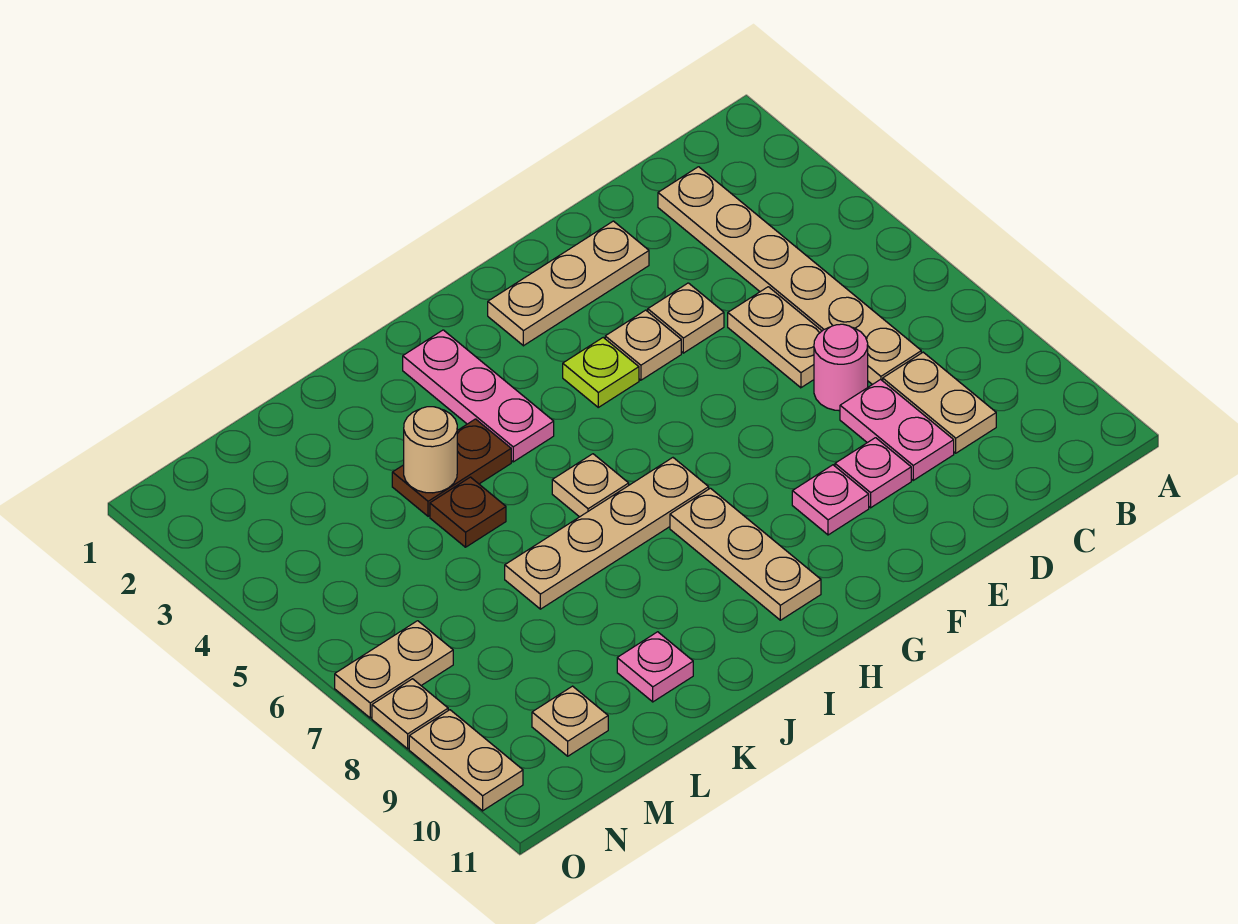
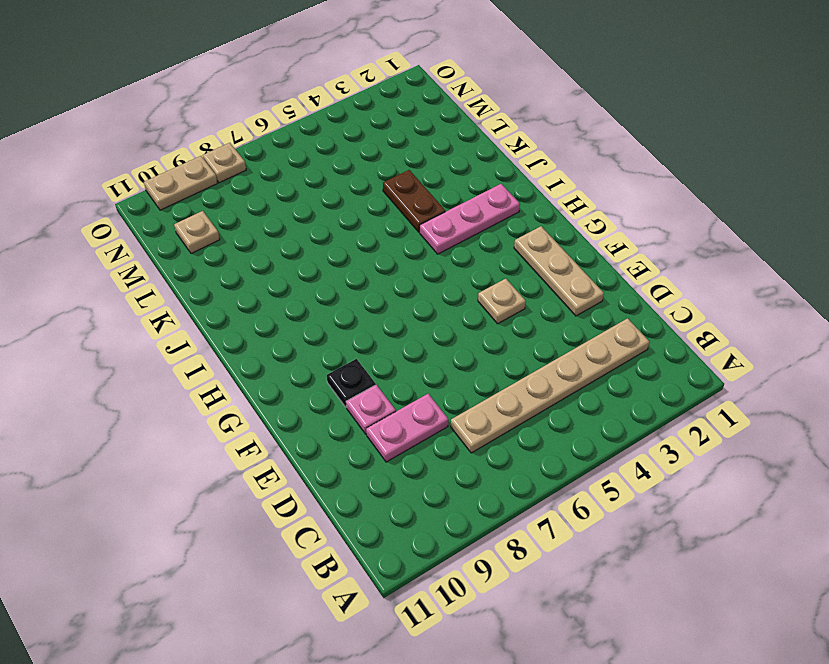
black 1x1 plate [327,359,375,407] -> pink 1x1 plate [792,465,869,535]
none -> tan 1x2 plate [883,352,996,453]
none -> tan 1x2 plate [728,287,822,388]
none -> pink 1x1 round brick [814,324,868,411]

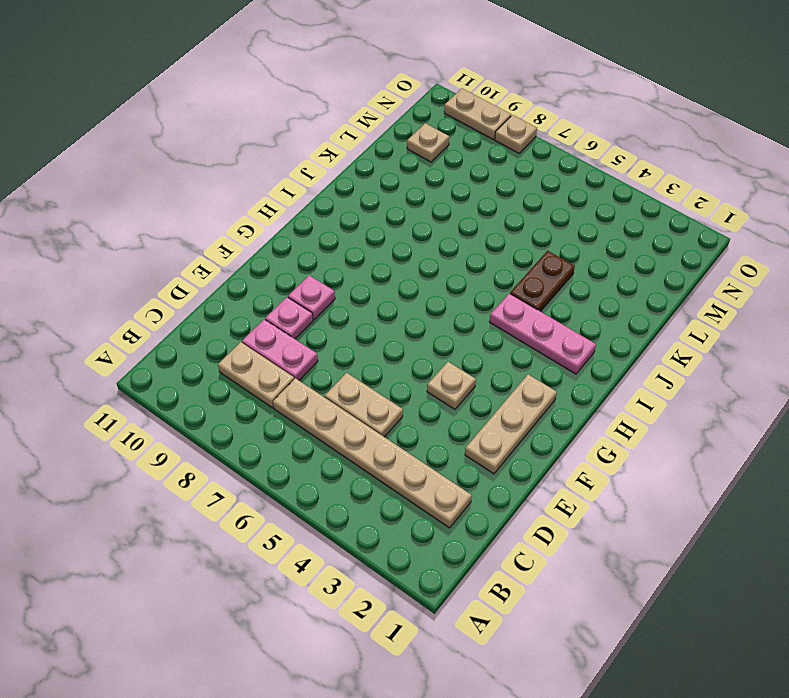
none -> pink 1x1 round brick [814,324,868,411]
none -> tan 1x1 plate [648,283,724,353]
none -> lime 1x1 plate [563,338,639,407]

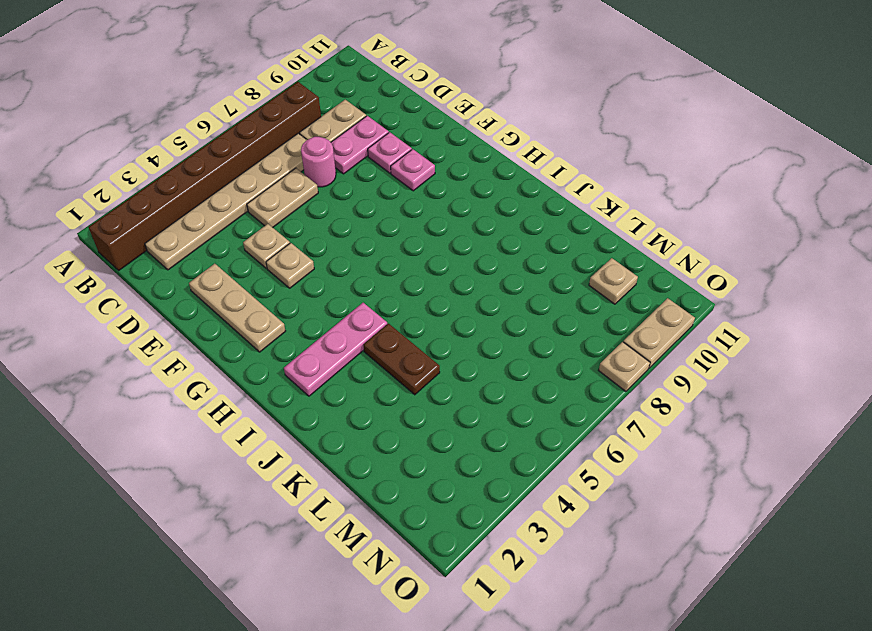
brown 1x8 brick [89,82,321,270] -> none
none -> lime 1x1 plate [563,338,639,407]
none -> tan 1x4 plate [505,458,709,609]
none -> tan 1x3 plate [670,488,821,620]

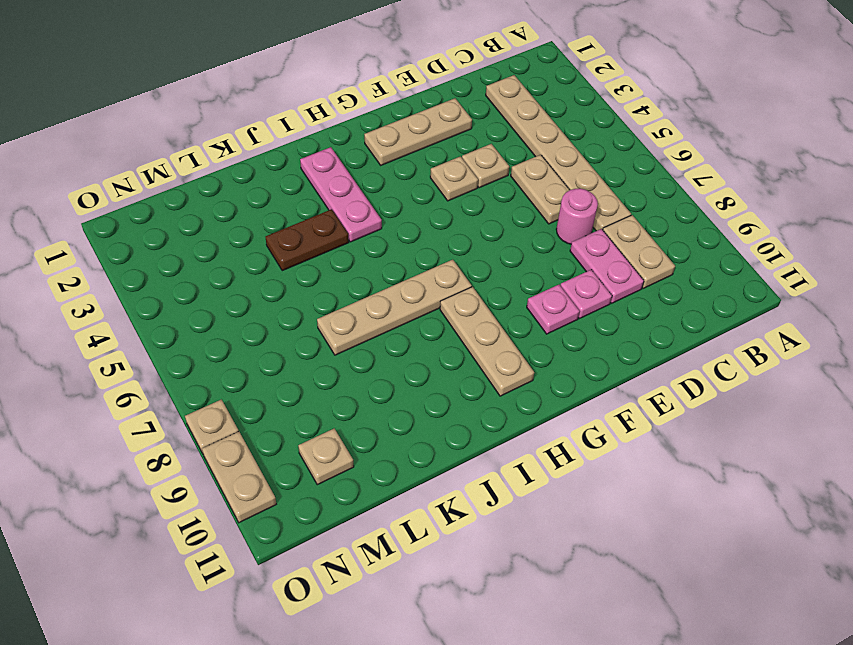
none -> lime 1x1 plate [563,338,639,407]
none -> tan 1x1 plate [552,454,629,517]
none -> brown 1x1 plate [430,477,506,547]

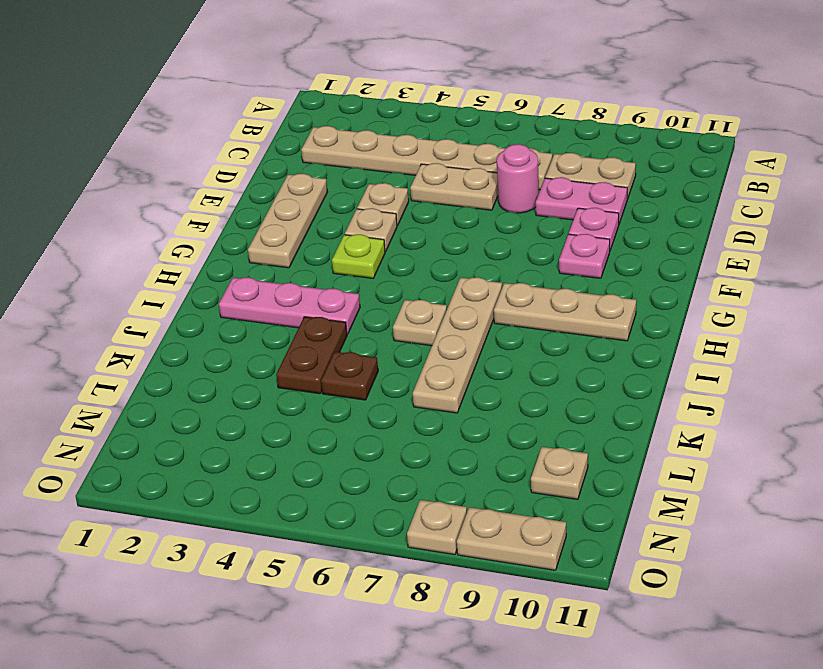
none -> pink 1x1 plate [617,632,693,702]
none -> tan 1x2 plate [335,621,453,718]
none -> tan 1x1 round brick [404,407,457,493]

